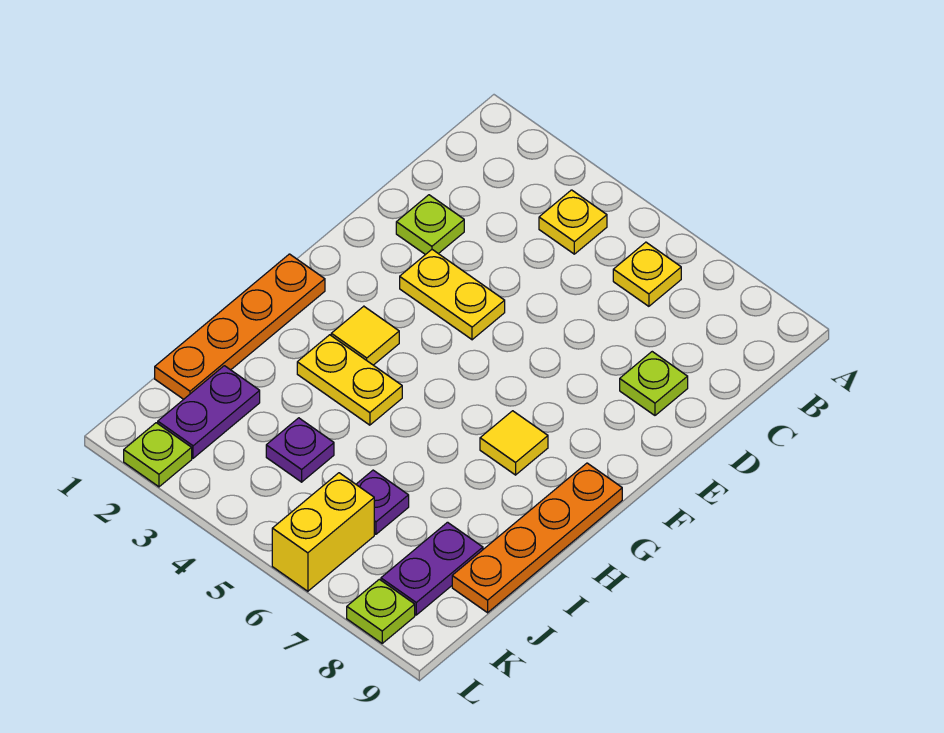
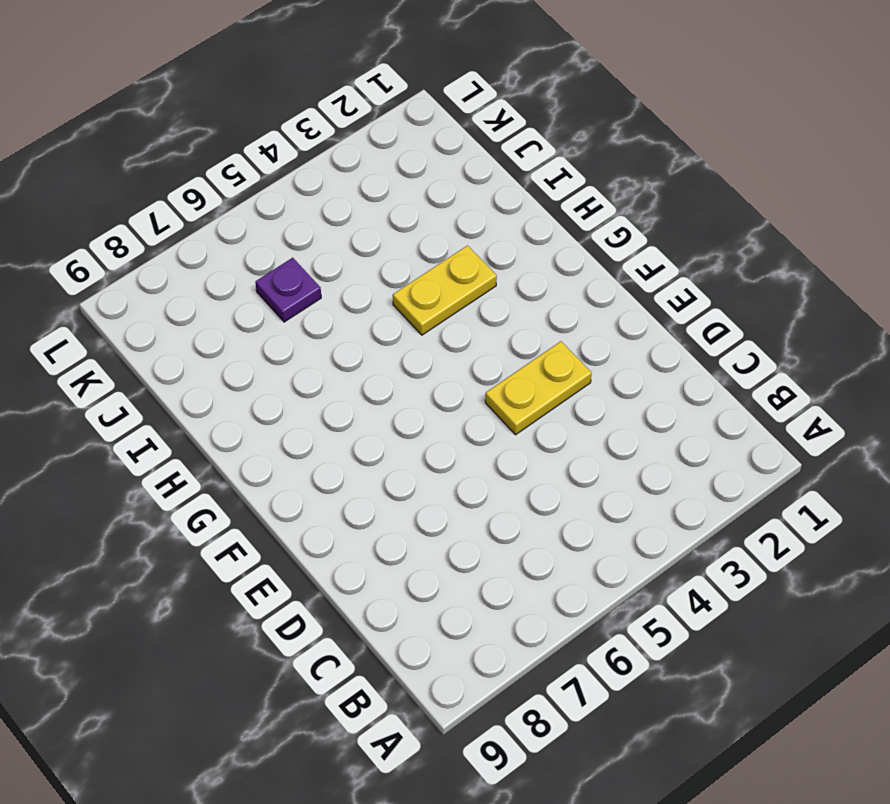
none -> yellow 1x1 plate [539,190,607,254]
none -> yellow 1x1 plate [613,242,681,306]
none -> lime 1x1 plate [396,195,464,255]

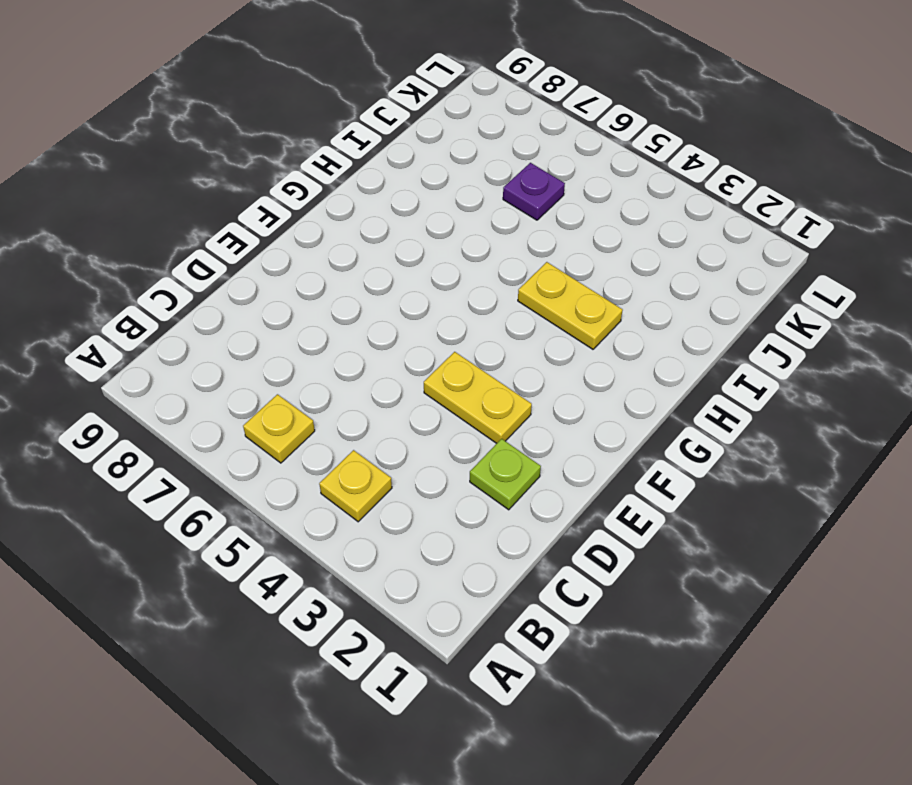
none -> lime 1x1 plate [620,352,688,415]
none -> orange 1x4 plate [155,254,325,399]
none -> yellow 1x1 tile [331,306,399,365]

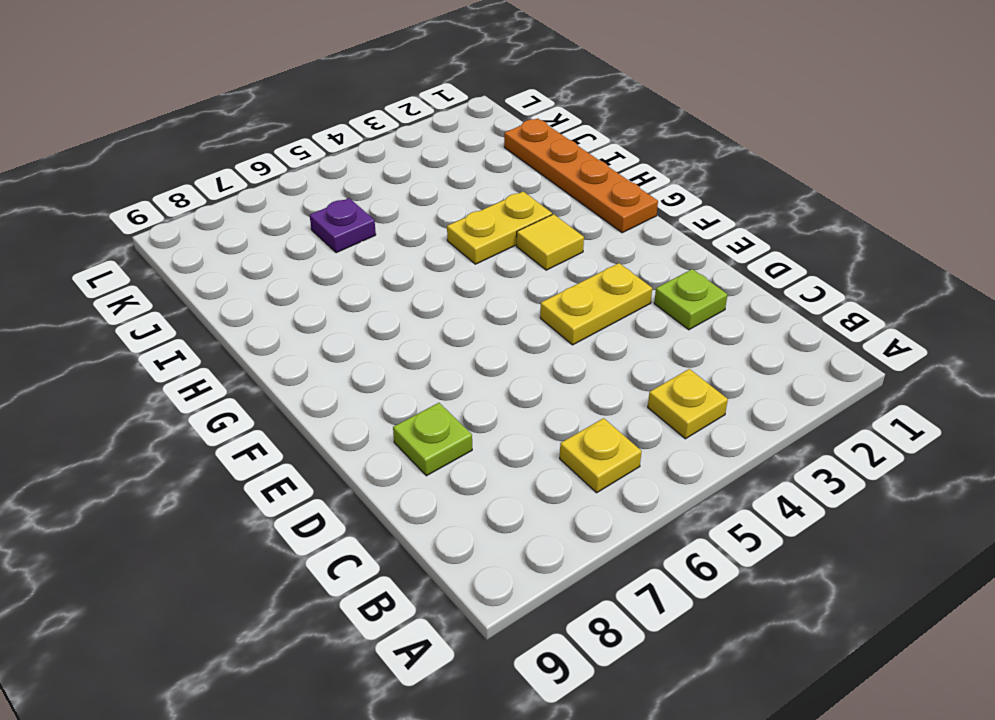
none -> yellow 1x1 tile [480,411,548,475]
none -> orange 1x4 plate [452,463,622,613]
none -> purple 1x2 plate [158,366,260,458]

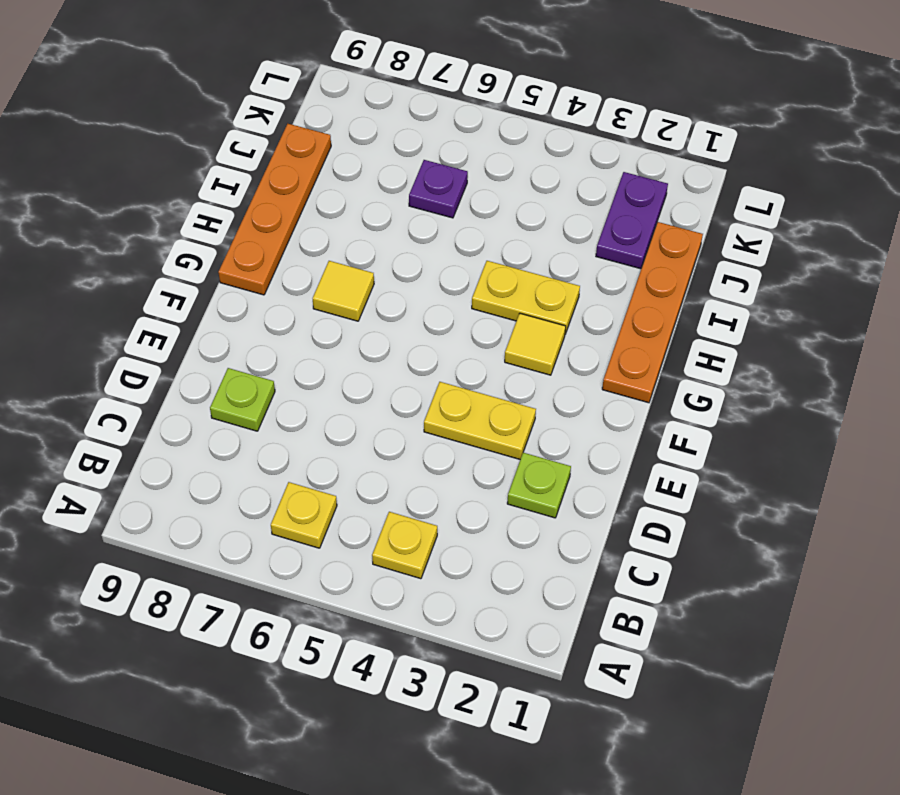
none -> purple 1x1 plate [266,418,334,482]
none -> purple 1x2 plate [381,522,483,615]
none -> yellow 1x2 brick [272,473,374,591]

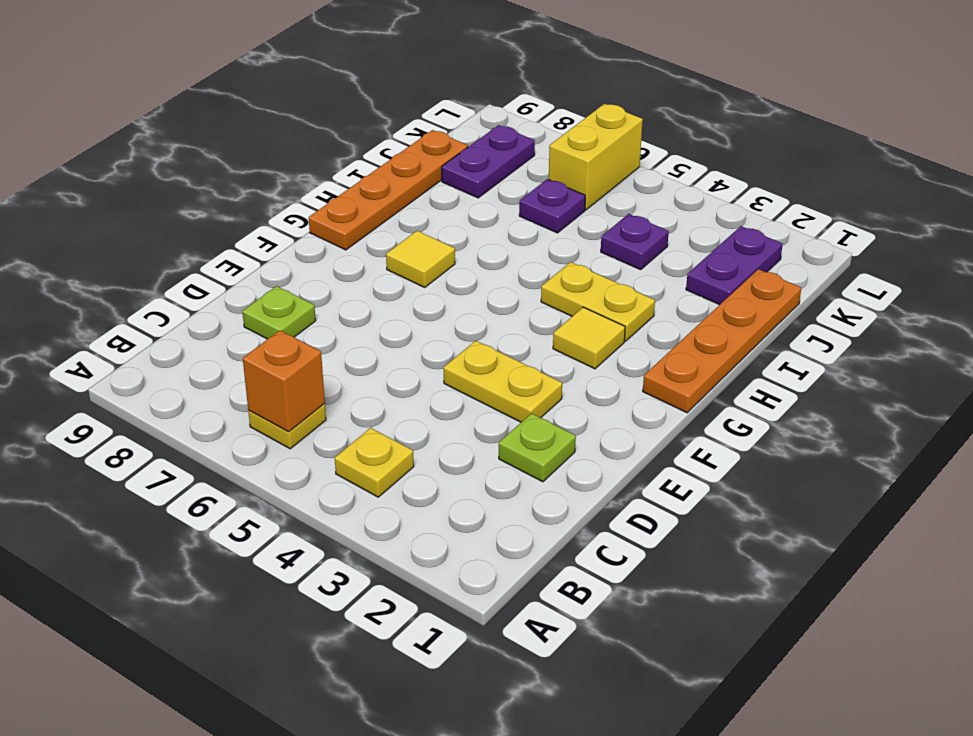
orange 1x1 brick [243,330,325,432] -> none
none -> lime 1x1 plate [124,423,192,487]
none -> lime 1x1 plate [347,579,415,643]

